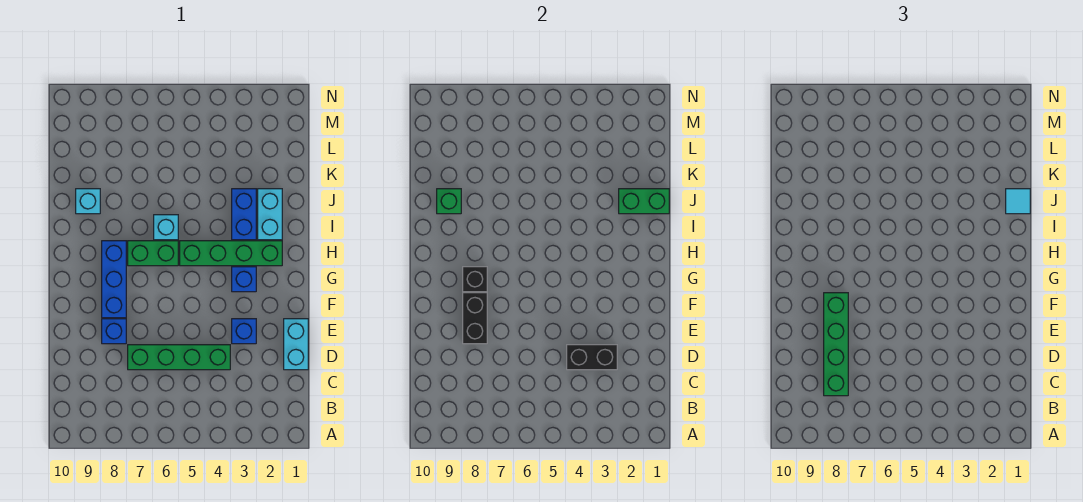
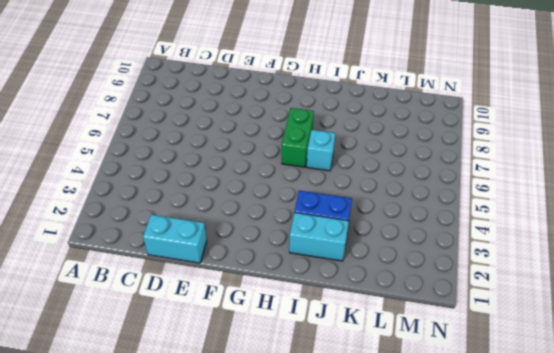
none -> green 1x4 brick [128,345,230,370]
none -> blue 1x1 brick [232,319,256,344]
none -> blue 1x1 brick [102,319,126,344]

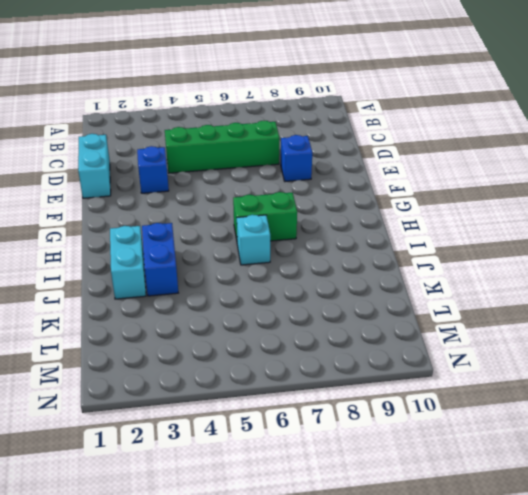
none -> blue 1x3 brick [102,241,126,318]
none -> blue 1x1 brick [232,267,256,292]
none -> green 1x4 brick [180,241,282,266]

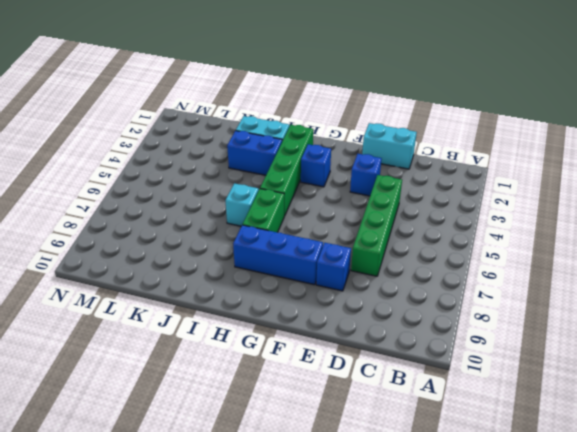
none -> cyan 1x1 brick [76,189,100,214]
none -> black 1x2 brick [567,345,617,370]
none -> black 1x2 brick [463,293,487,344]

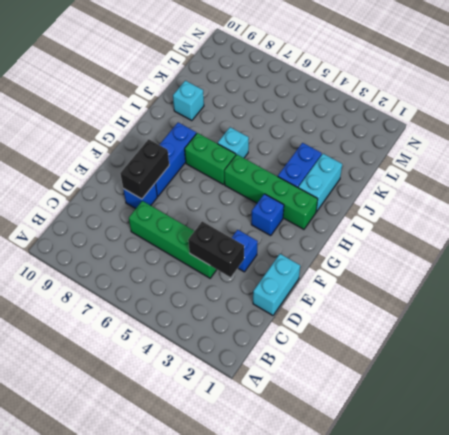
none -> black 1x1 brick [463,267,487,292]
none -> green 1x2 brick [619,189,669,214]
none -> green 1x1 brick [437,189,461,214]

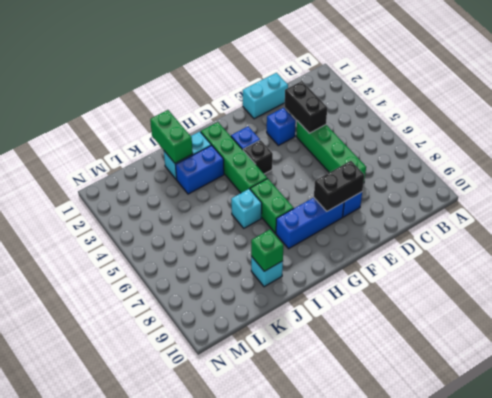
black 1x1 brick [243,140,273,174] -> black 1x1 brick moved to [463,267,487,292]
none -> green 1x4 brick [824,293,848,396]
none -> cyan 1x1 tile [1006,189,1030,214]

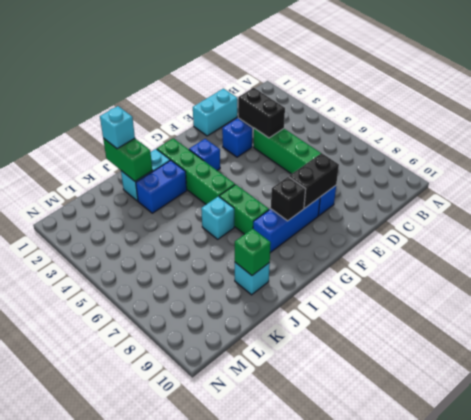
cyan 1x1 brick [100,106,135,149] -> cyan 1x1 tile [1006,189,1030,214]
none -> green 1x4 brick [824,293,848,396]

